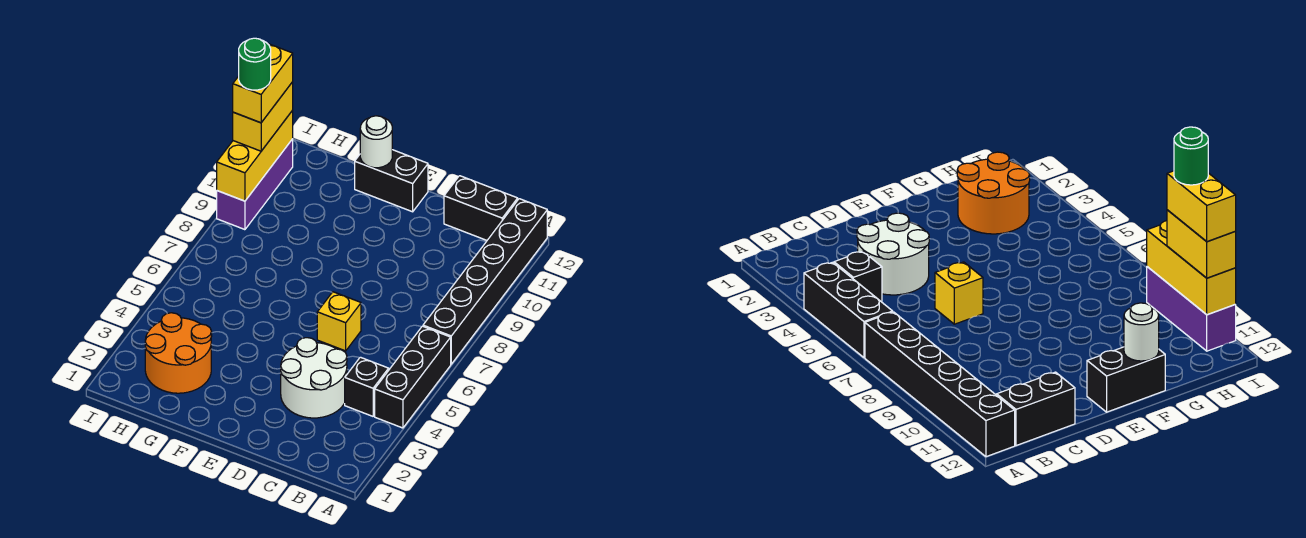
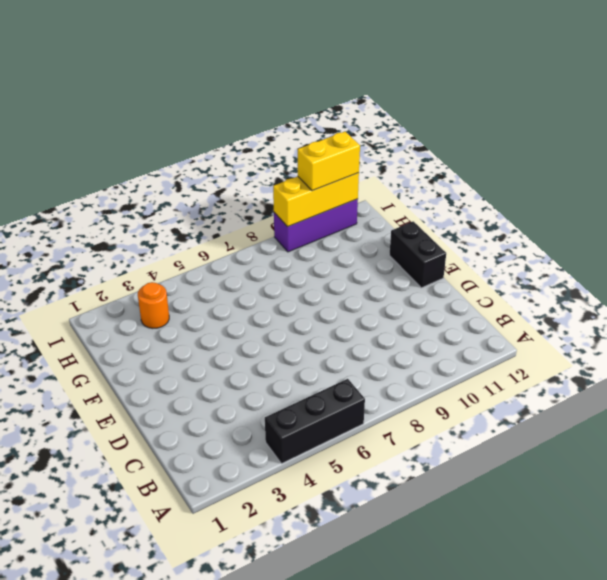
orange 1x1 round brick [138,282,169,328] -> orange 2x2 round brick [145,313,212,393]
none -> black 1x6 brick [423,199,547,364]
none -> black 1x1 brick [345,357,389,416]
none -> black 1x2 brick [444,176,518,240]

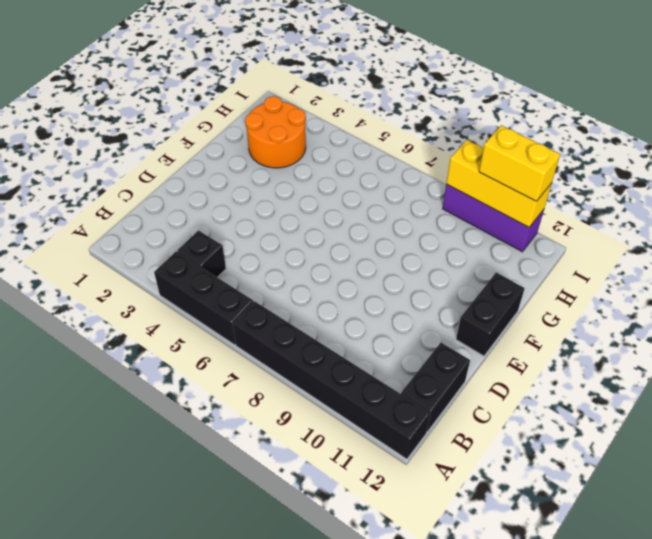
none -> white 2x2 round brick [281,338,347,418]
none -> yellow 1x1 brick [317,292,361,351]
none -> white 1x1 round brick [360,116,392,168]

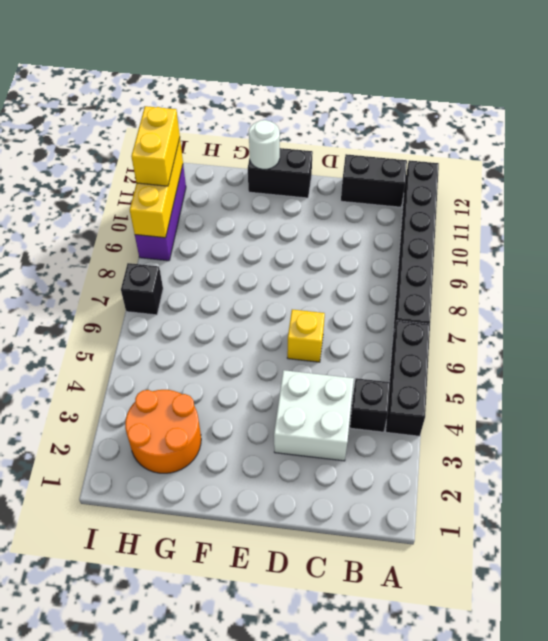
white 2x2 brick [274,370,354,461] -> white 2x2 round brick [281,338,347,418]
black 1x1 brick [121,263,163,315] -> none
none -> yellow 1x2 brick [233,43,293,123]
none -> green 1x1 round brick [239,38,271,90]

